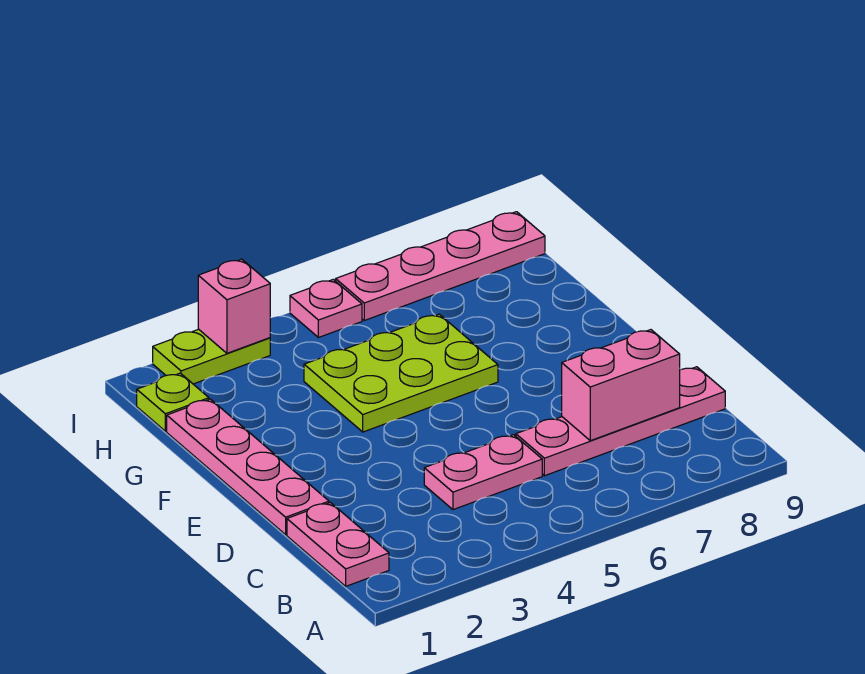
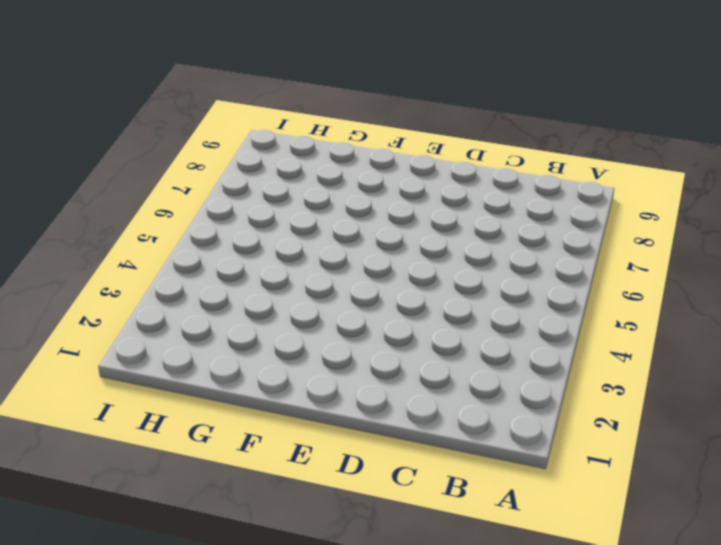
none -> pink 1x2 plate [287,503,389,586]
none -> pink 1x2 plate [424,435,542,510]

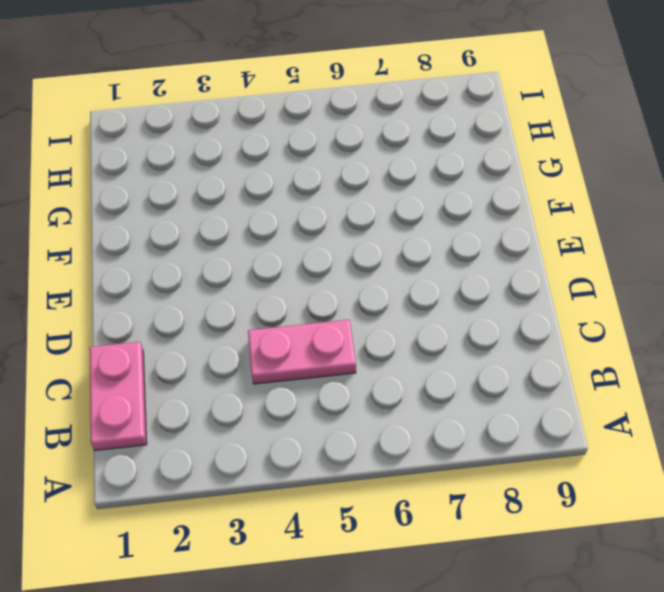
none -> pink 1x4 plate [516,367,725,476]
none -> pink 1x4 plate [167,399,329,535]

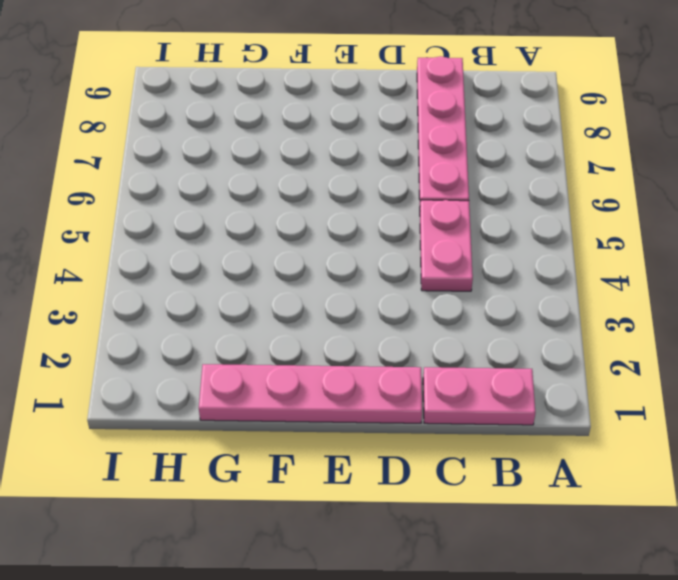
none -> lime 2x3 plate [304,314,498,432]
none -> lime 1x1 plate [137,373,209,431]

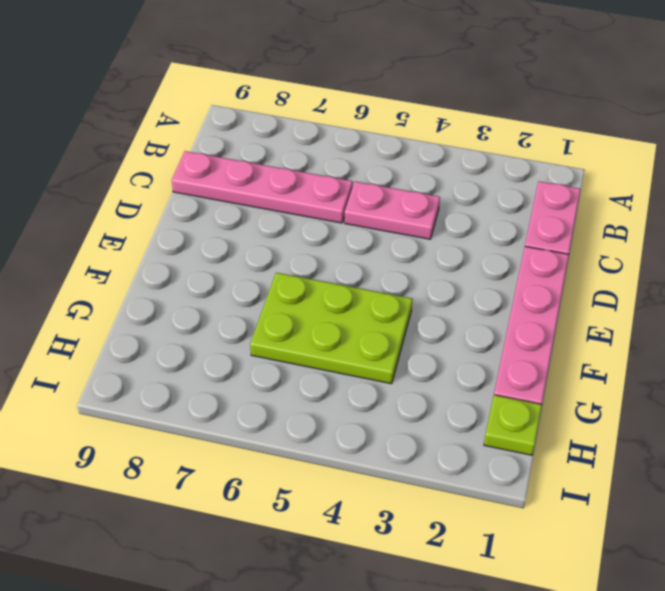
none -> lime 1x2 plate [153,329,270,384]
none -> pink 1x1 plate [290,279,362,338]

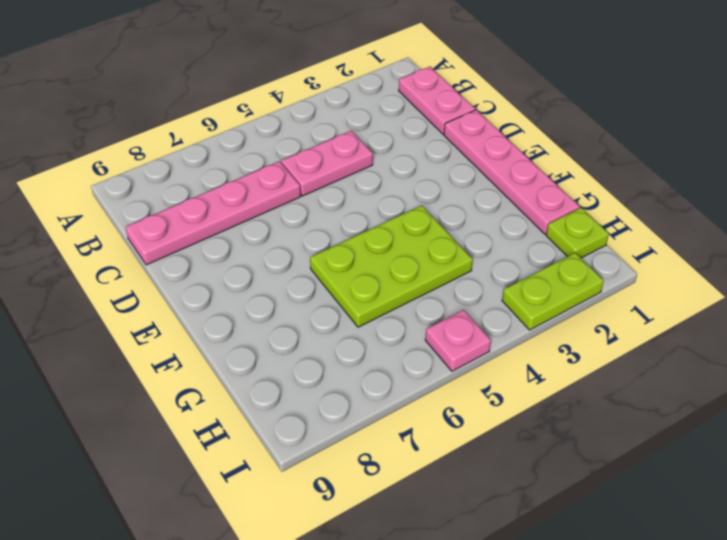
none -> pink 1x4 plate [336,212,545,320]
none -> pink 1x2 brick [562,330,680,441]

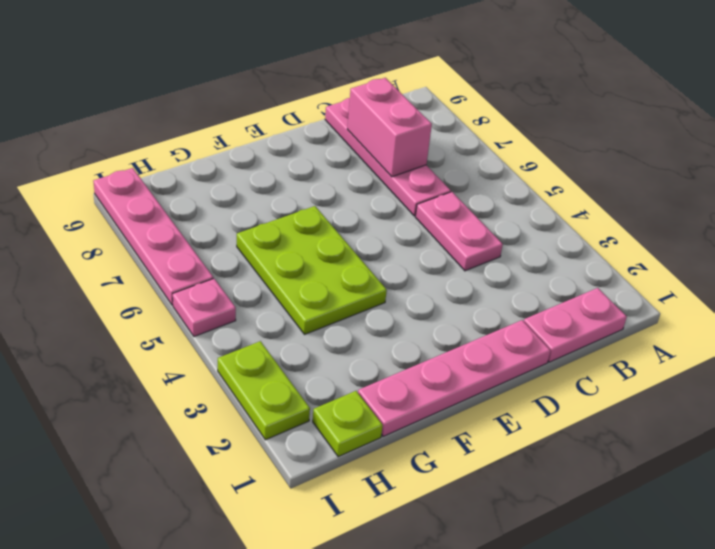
none -> pink 1x1 brick [198,259,270,353]

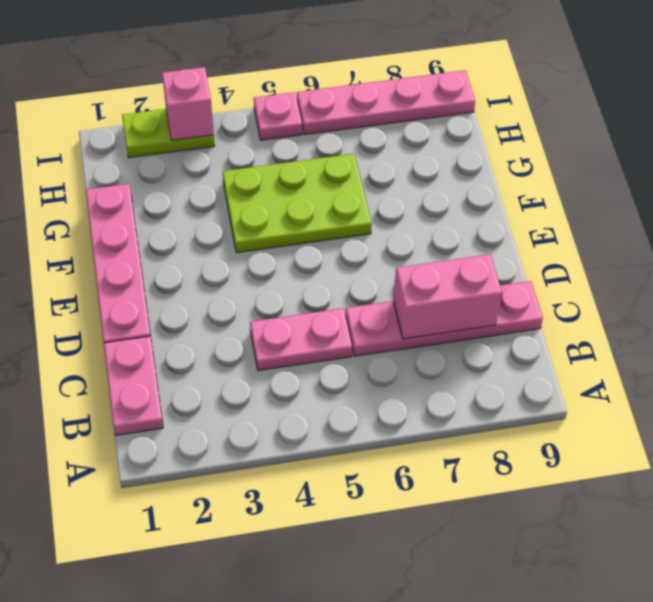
none -> lime 1x1 plate [137,373,209,431]

